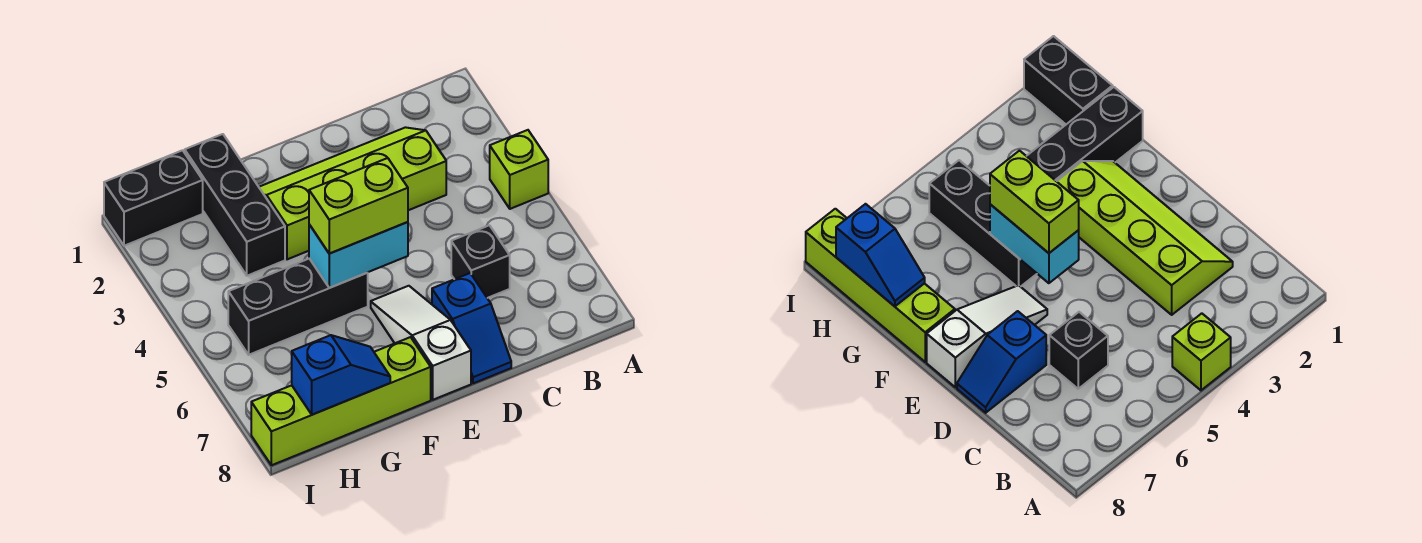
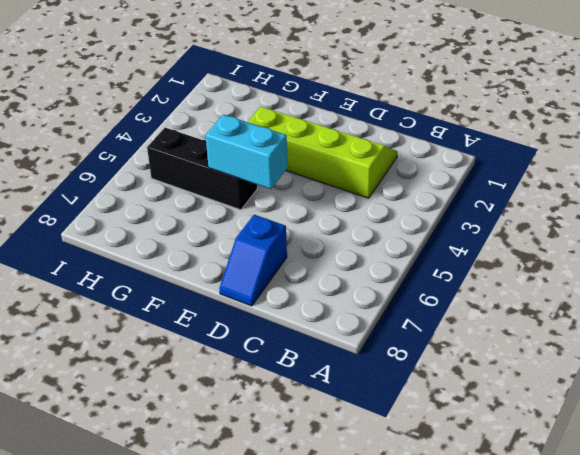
none -> lime 1x1 brick [490,130,548,209]
none -> black 1x1 brick [451,225,510,298]
none -> white 1x3 slope [371,286,471,400]

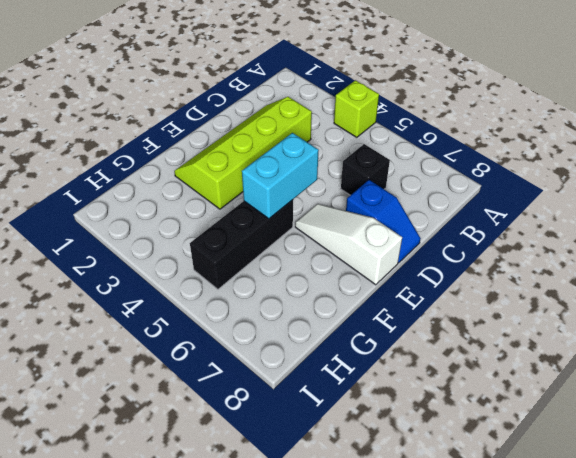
none -> lime 1x4 brick [251,337,431,465]
none -> black 1x3 brick [185,134,285,276]
none -> black 1x2 brick [104,150,203,246]

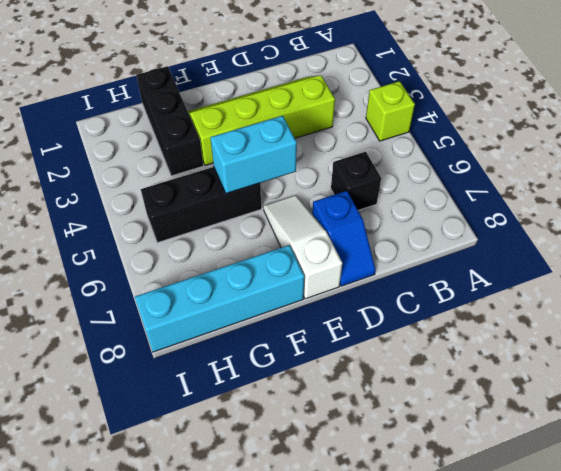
cyan 1x4 brick [135,245,304,352] -> lime 1x4 brick [251,337,431,465]
none -> black 1x2 brick [104,150,203,246]
none -> blue 1x2 slope [292,335,390,415]
none -> lime 1x2 brick [309,158,408,254]

